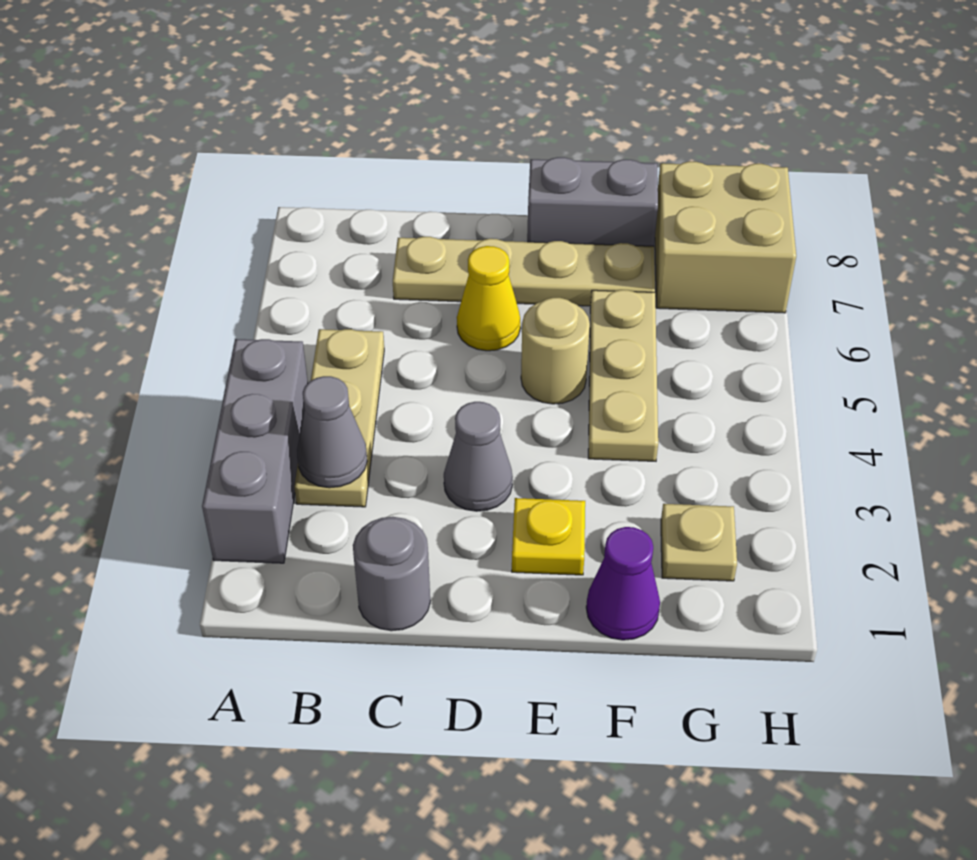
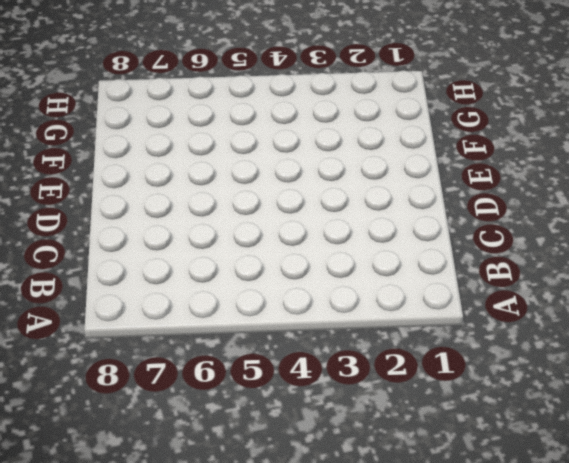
none -> grey 1x3 brick [202,339,308,563]
none -> tan 1x3 plate [294,329,384,507]
none -> grey 1x1 round brick [353,517,430,631]

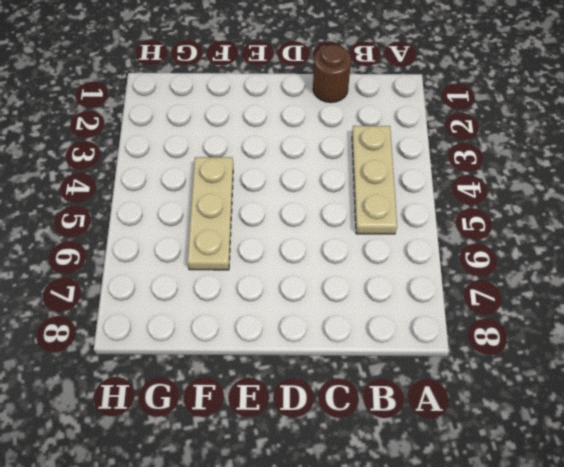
brown 1x1 round brick [313,44,351,103] -> grey 1x1 round brick [353,517,430,631]
none -> grey 1x3 brick [202,339,308,563]
none -> tan 1x4 plate [393,237,655,306]
none -> grey 1x1 cone [444,402,513,511]

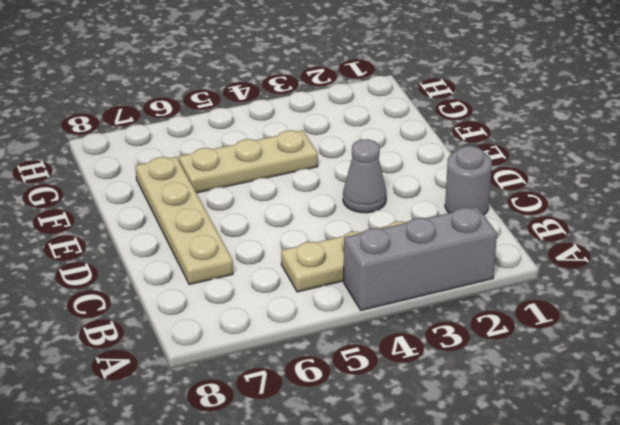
none -> yellow 1x1 cone [457,246,520,351]
none -> yellow 1x1 plate [512,498,585,575]
none -> tan 1x1 round brick [521,298,590,404]

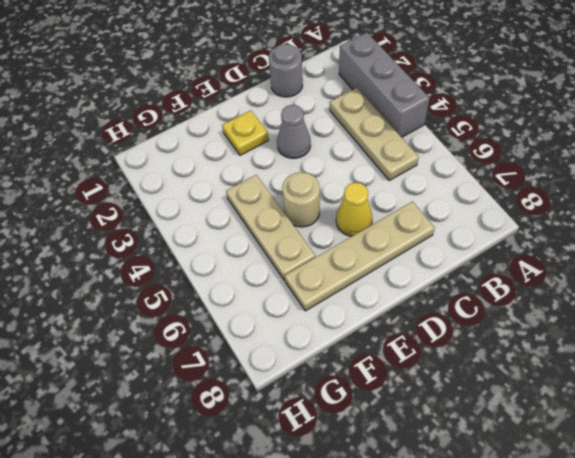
none -> grey 1x2 brick [527,157,658,246]
none -> purple 1x1 cone [586,527,660,640]
none -> tan 1x1 plate [661,504,737,581]

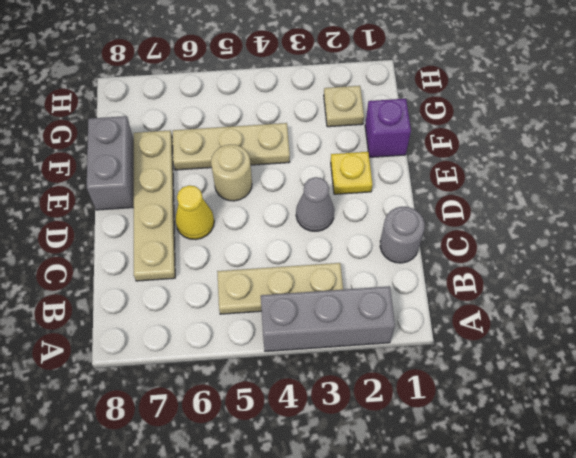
purple 1x1 brick [365,99,411,157] -> purple 1x1 cone [586,527,660,640]
none -> tan 2x2 brick [655,161,796,313]
none -> grey 1x1 cone [297,376,367,488]

